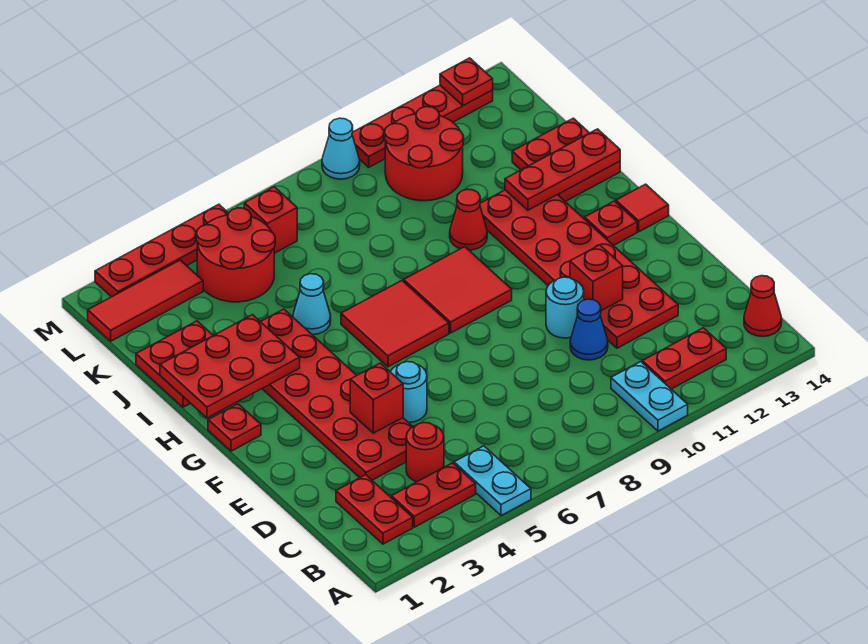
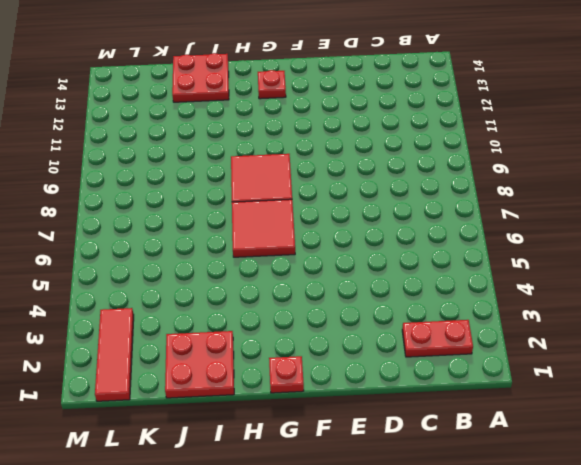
none -> cyan 1x2 plate [454,446,531,516]
none -> cyan 1x2 plate [611,362,688,431]
none -> red 1x2 plate [391,463,476,527]
none -> red 1x2 plate [642,328,726,389]

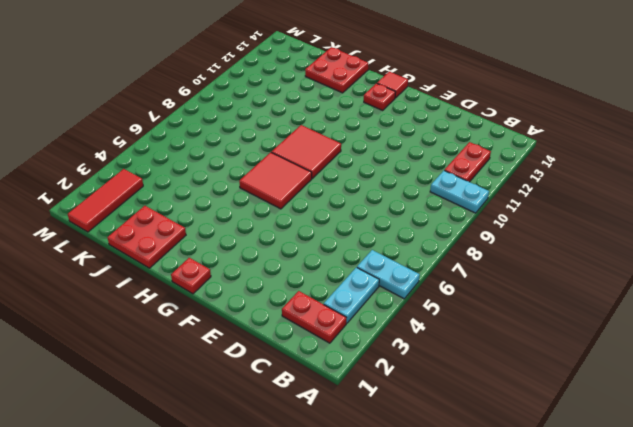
cyan 1x2 plate [324,267,379,323] -> red 1x2 plate [391,463,476,527]
none -> red 1x1 cone [744,276,782,336]
none -> red 1x1 round brick [406,422,444,482]
none -> red 2x6 plate [261,309,413,480]
none -> blue 1x1 cone [570,299,608,360]

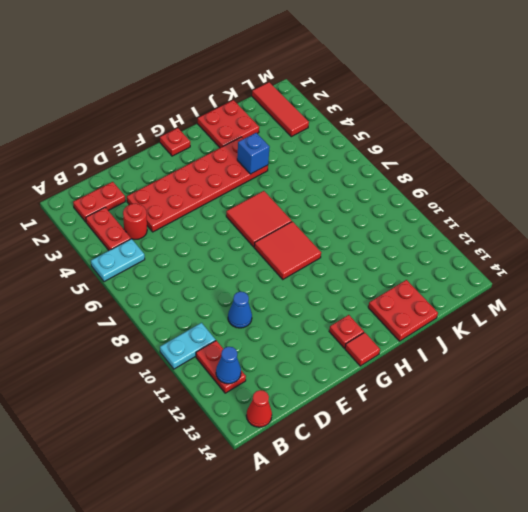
blue 1x1 cone [216,347,241,384] -> none
blue 1x1 brick [237,133,270,174] -> none
none -> red 2x6 plate [480,190,678,348]
none -> cyan 1x1 round brick [391,362,427,423]
none -> cyan 1x1 round brick [546,277,584,338]
none -> cyan 1x1 cone [293,274,331,335]

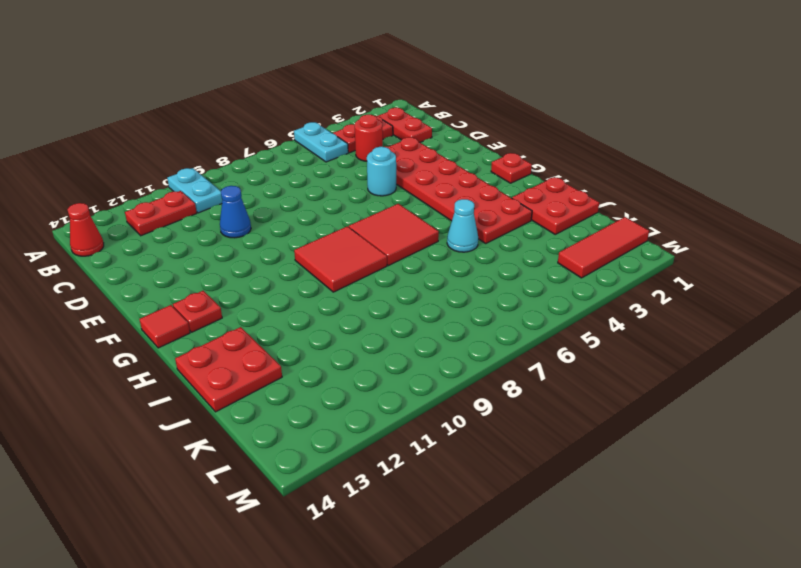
none -> red 2x6 plate [480,190,678,348]
none -> cyan 1x1 round brick [546,277,584,338]
none -> red 1x1 cone [450,189,487,250]
none -> red 2x2 round brick [196,208,275,302]

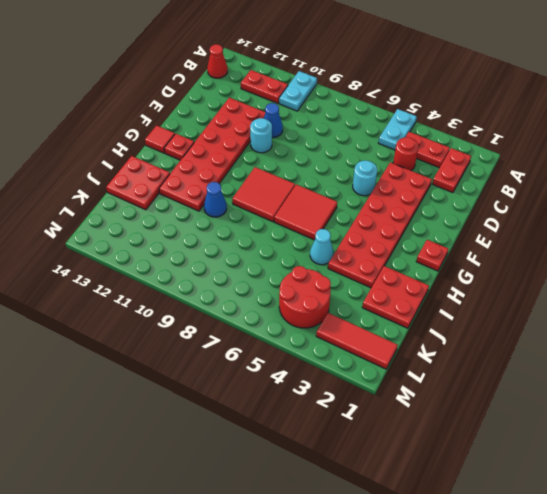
blue 1x1 cone [204,182,227,217] -> red 1x1 cone [450,189,487,250]
none -> red 2x2 round brick [385,107,464,201]
none -> red 1x1 brick [244,187,297,253]
none -> red 1x4 plate [95,204,228,297]
none -> cyan 1x1 cone [322,118,360,179]

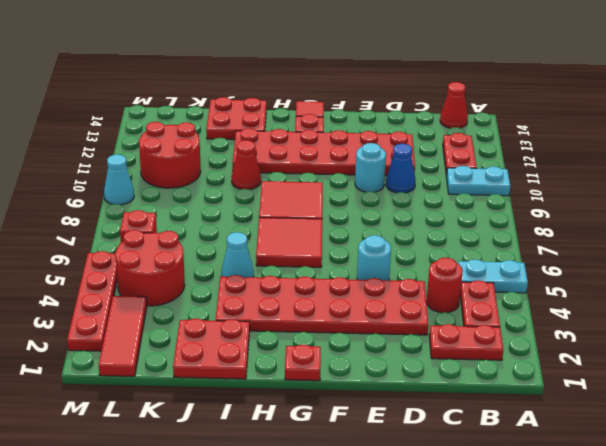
none -> red 1x4 plate [352,85,493,167]
none -> red 1x1 brick [350,363,403,433]
none -> red 1x1 brick [570,245,623,311]
none -> red 2x3 plate [160,315,300,418]

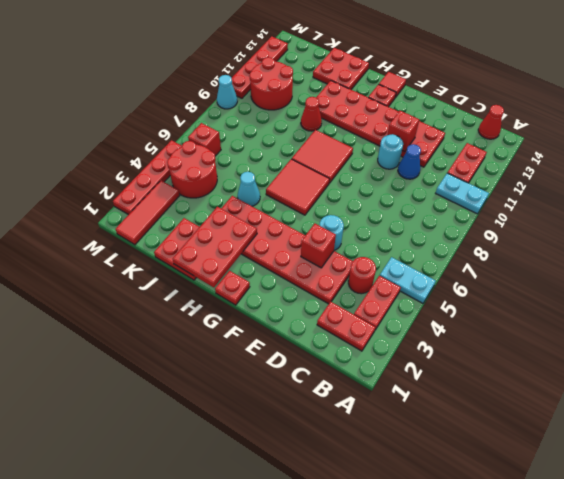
none -> red 1x3 plate [505,129,620,210]
none -> red 1x1 plate [440,58,493,106]

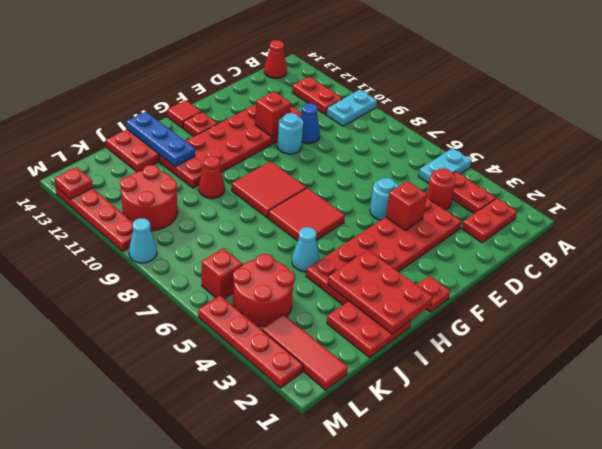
blue 1x3 plate [126,112,195,167] -> red 1x3 plate [505,129,620,210]

